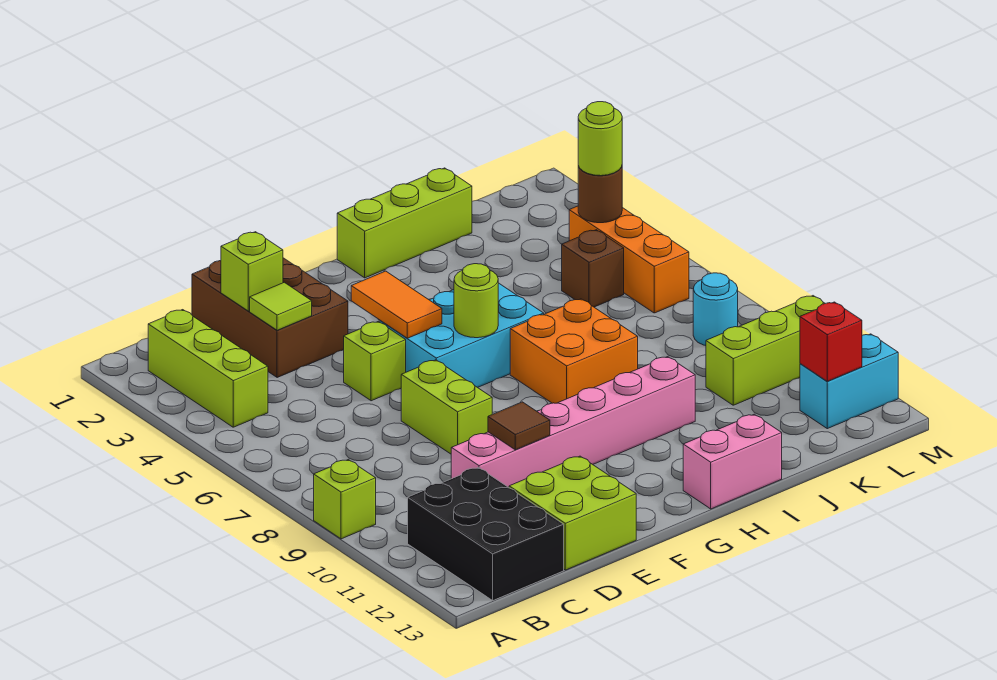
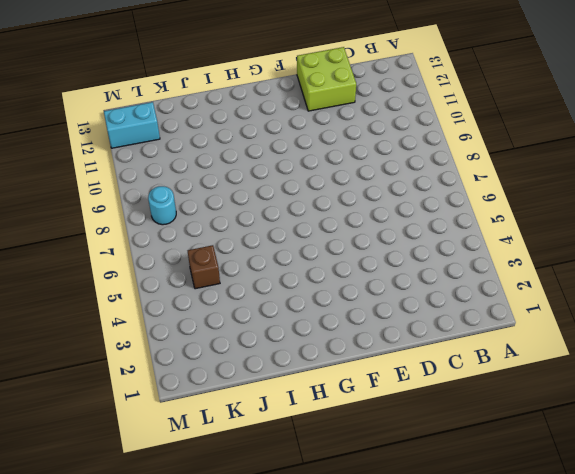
none -> lime 1x1 brick [314,460,376,539]
none -> lime 1x3 brick [148,310,268,427]
none -> black 2x3 brick [408,468,564,600]

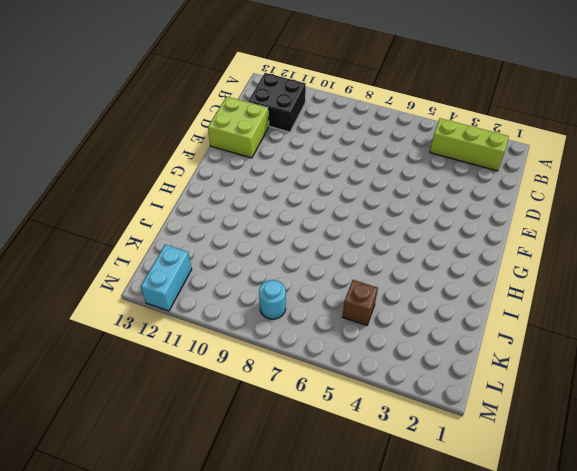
black 2x2 brick [248,73,306,132] -> black 2x3 brick [408,468,564,600]
none -> lime 1x1 brick [314,460,376,539]
none -> brown 2x3 brick [192,258,348,378]
none -> pink 1x6 brick [451,357,695,487]

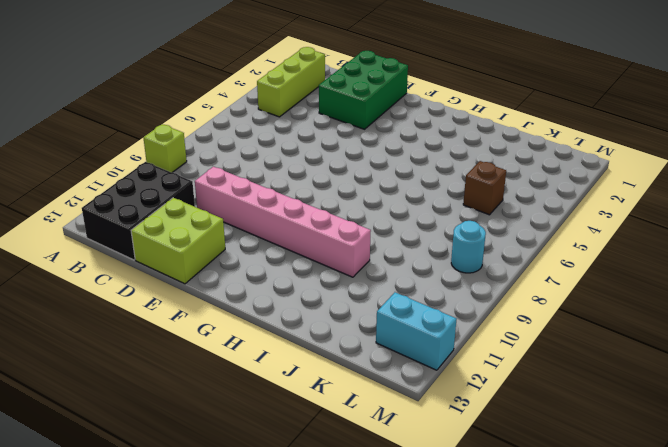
green 2x3 brick [319,51,408,129] -> brown 2x3 brick [192,258,348,378]
none -> lime 1x1 brick [344,321,406,401]
none -> lime 1x2 brick [401,360,492,454]
none -> cyan 2x3 brick [380,283,544,388]

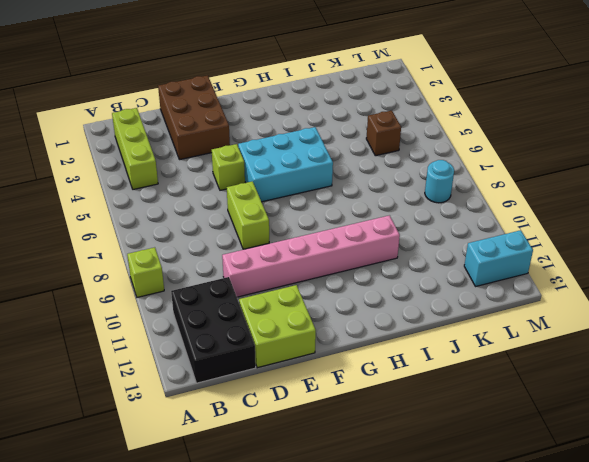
none -> lime 1x3 brick [337,168,472,278]
none -> orange 2x2 brick [510,299,638,403]
none -> pink 1x2 brick [683,414,782,509]

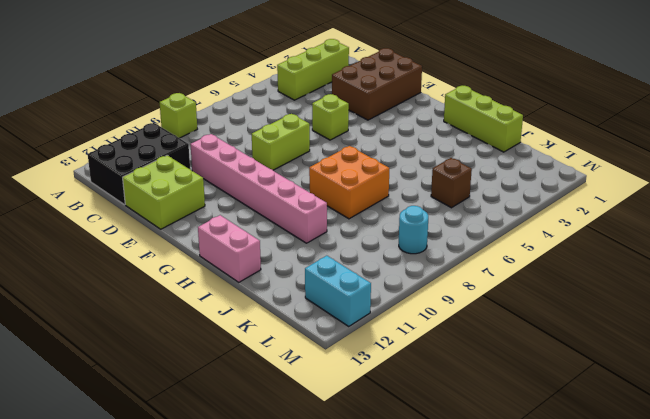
none -> cyan 2x3 brick [380,283,544,388]
none -> lime 1x3 brick [706,296,825,405]
none -> orange 1x3 brick [569,206,689,313]

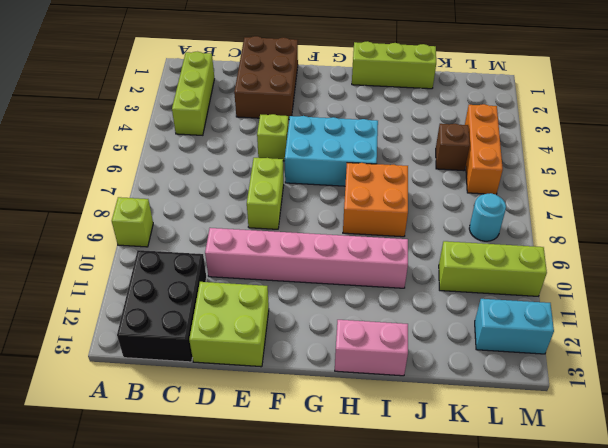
none -> lime 1x1 brick [221,232,283,311]
none -> lime 1x1 tile [250,282,312,330]
none -> brown 1x1 tile [488,402,550,450]

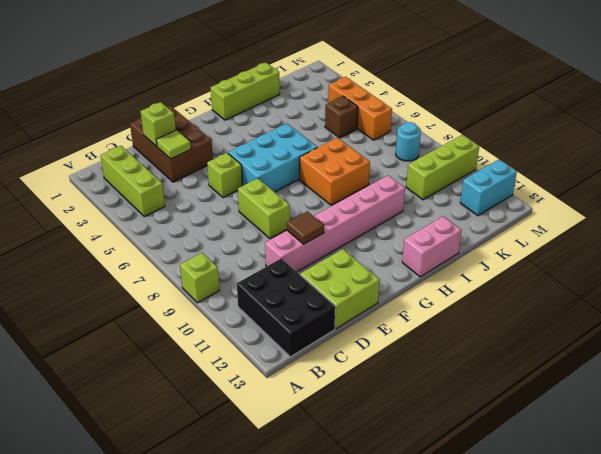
none -> orange 1x2 tile [351,271,442,338]
none -> lime 1x1 round brick [454,264,498,338]
none -> brown 1x1 round brick [578,166,622,223]

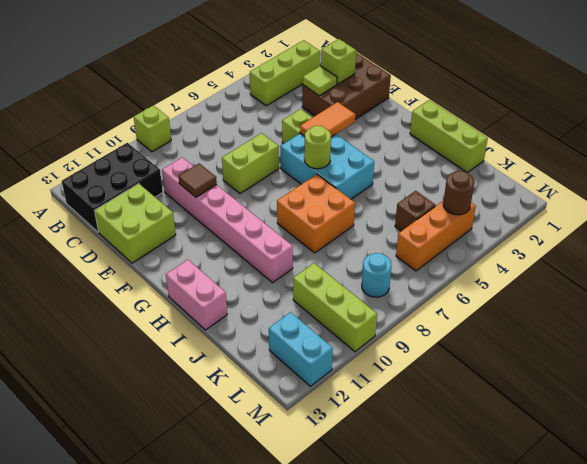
none -> red 1x1 brick [800,302,862,381]
none -> lime 1x1 round brick [578,102,622,176]

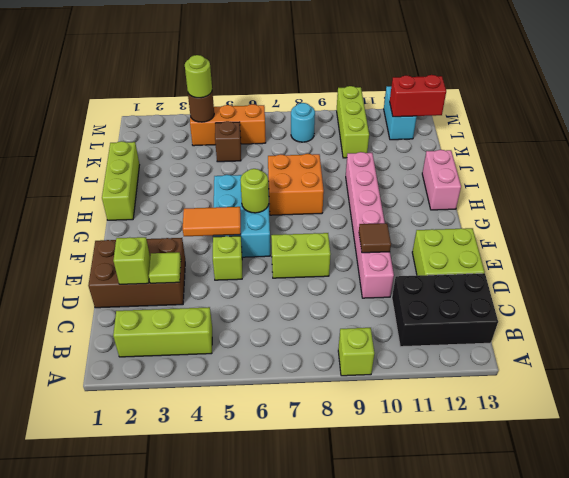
red 1x2 brick [390,75,446,117] -> red 1x1 brick [800,302,862,381]

